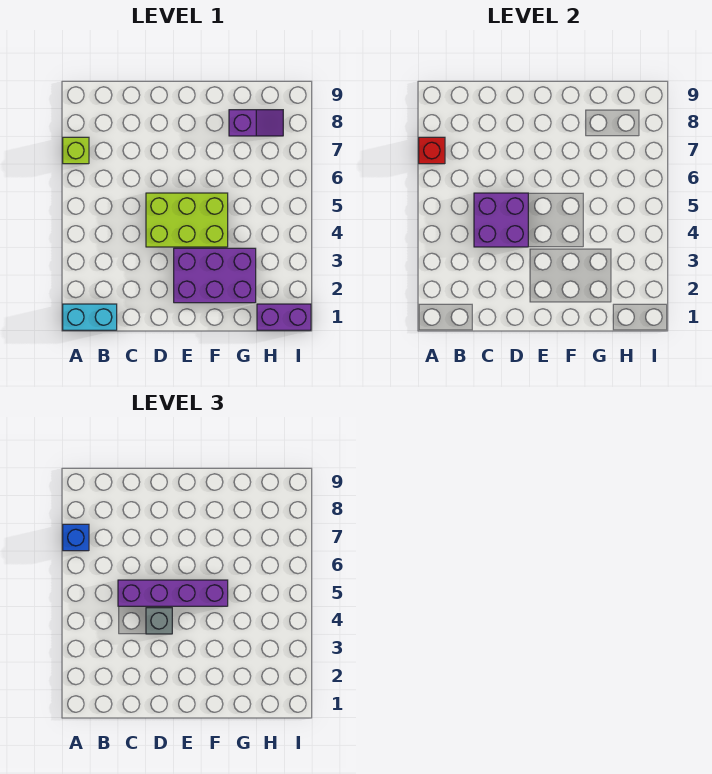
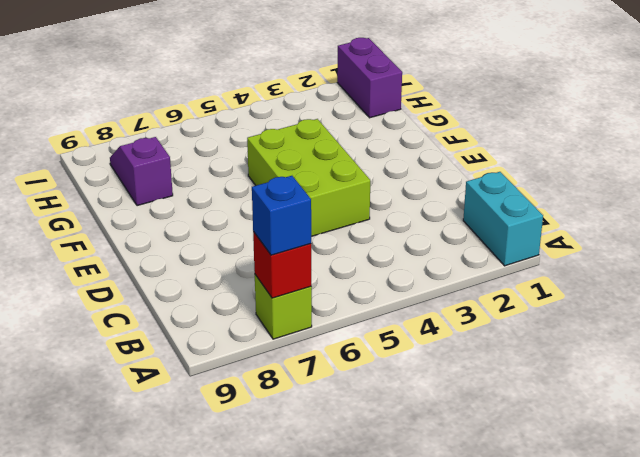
none -> purple 2x3 brick [174,248,256,303]
none -> purple 2x2 brick [474,193,528,247]

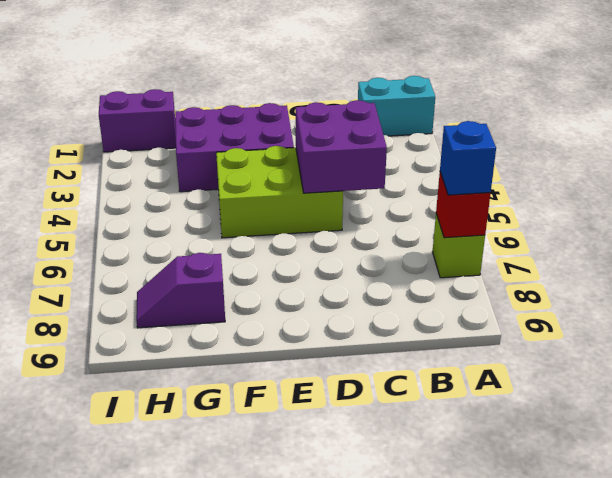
none -> purple 1x4 brick [118,580,228,606]
none -> grey 1x1 brick [146,608,172,634]

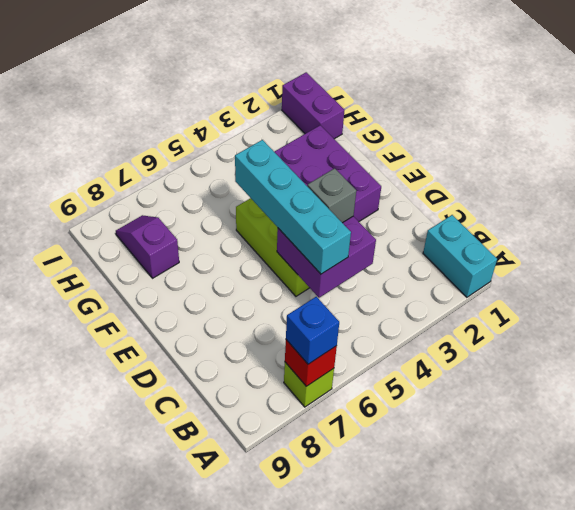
cyan 1x4 brick [235,140,351,274] -> purple 1x4 brick [118,580,228,606]

